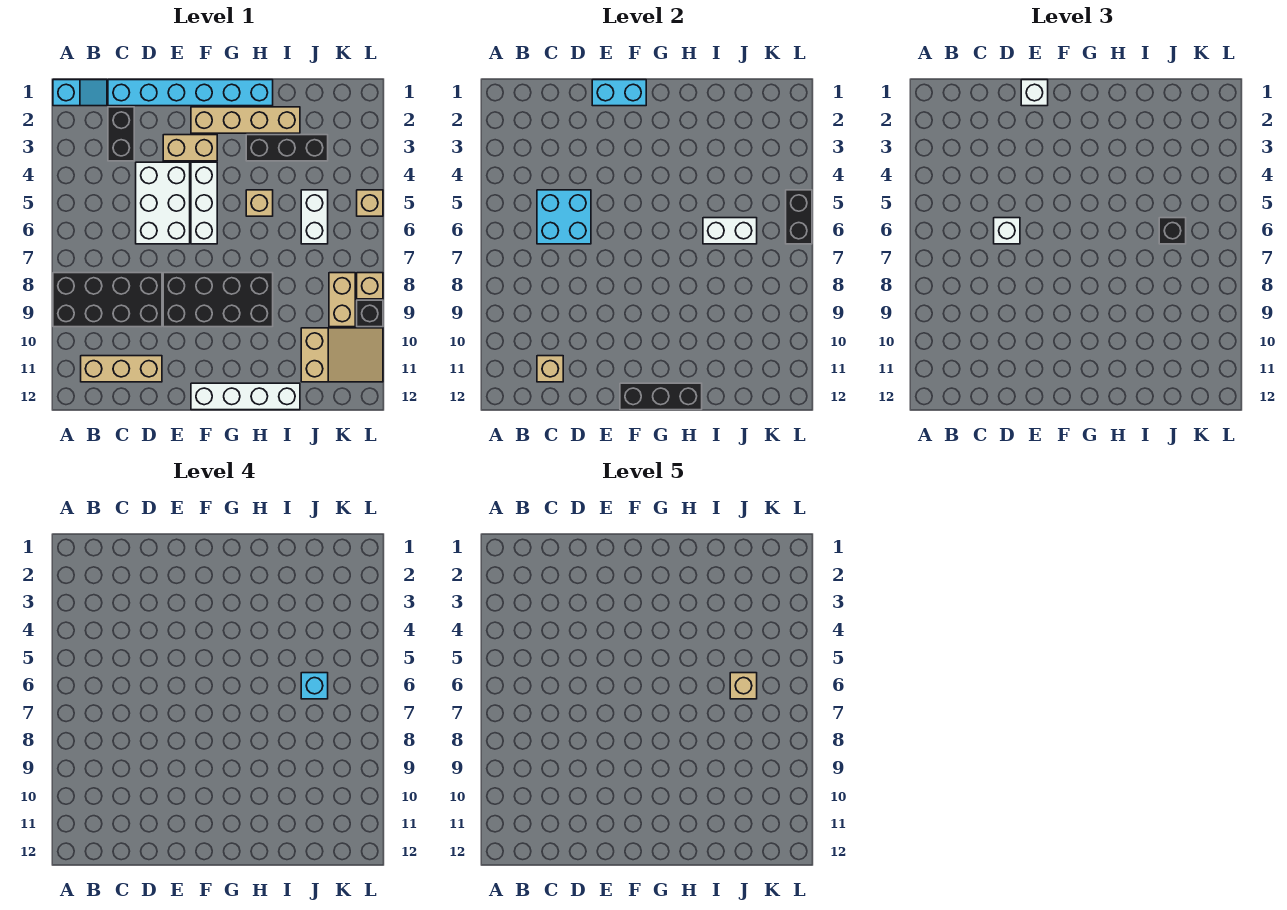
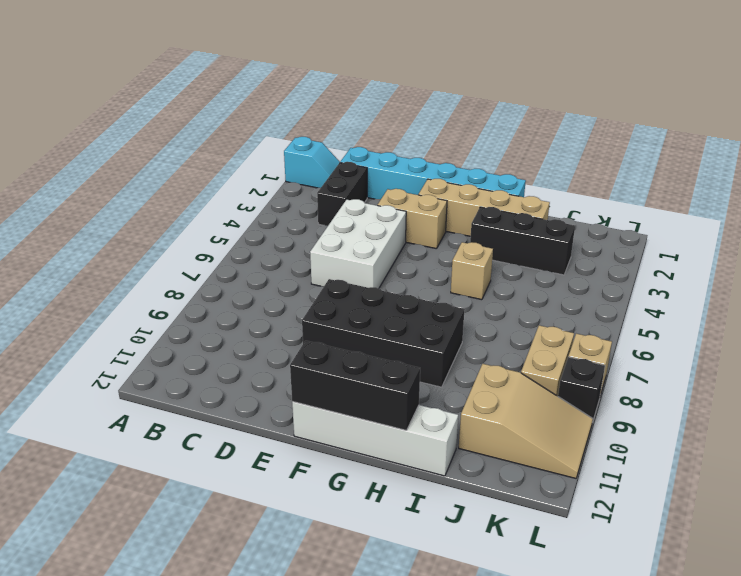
none -> black 2x4 brick [53,273,162,327]
none -> tan 1x3 brick [81,356,162,382]
none -> white 1x3 brick [191,162,217,244]
none -> white 1x2 brick [301,190,328,244]

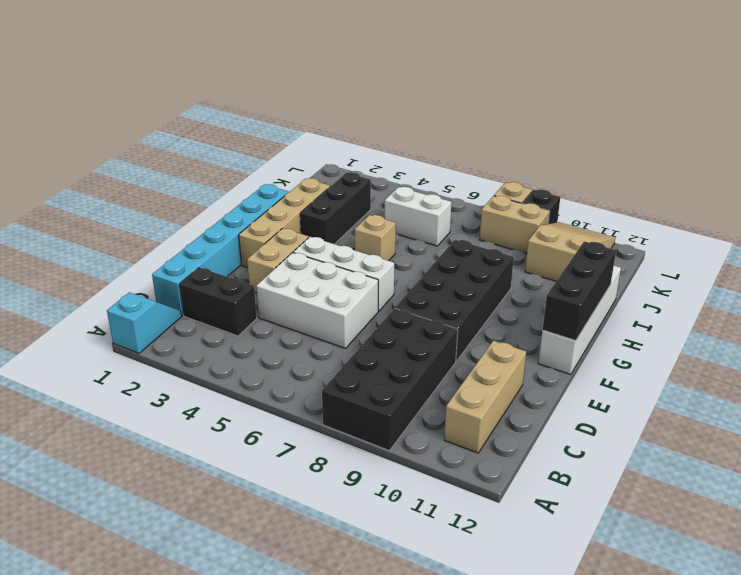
none -> tan 1x1 brick [357,190,383,216]
none -> cyan 2x2 brick [537,190,591,244]
none -> tan 1x1 brick [537,356,563,382]
none -> cyan 1x2 brick [592,80,646,106]

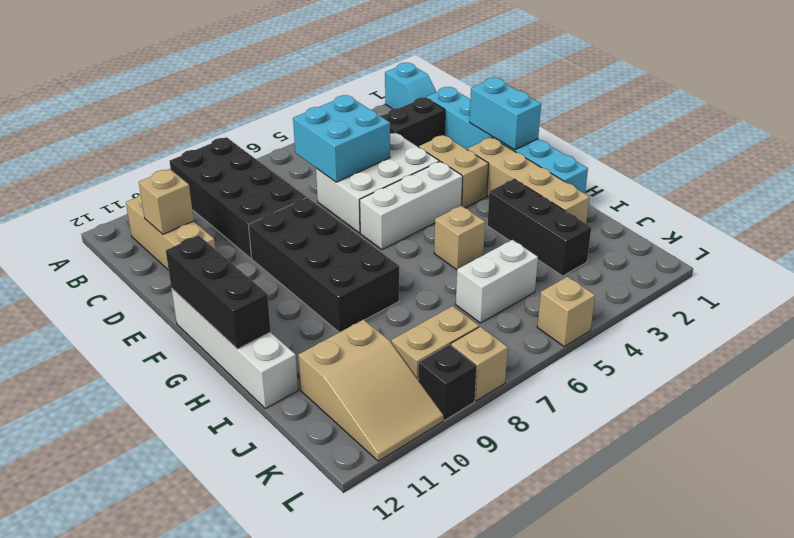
none -> white 1x2 brick [703,218,757,244]
none -> black 1x2 brick [786,190,812,244]
none -> white 1x1 brick [994,218,1020,244]
none -> white 1x1 brick [1021,80,1048,106]

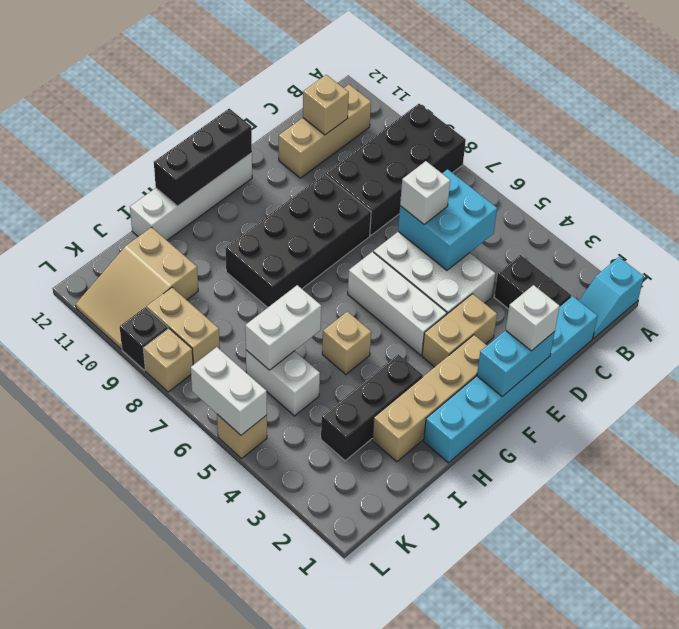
white 1x2 brick [191,347,267,435] -> black 1x2 brick [786,190,812,244]
none -> black 1x1 brick [1159,218,1186,244]
none -> cyan 1x1 brick [301,673,328,699]
none -> tan 1x1 brick [730,673,757,699]

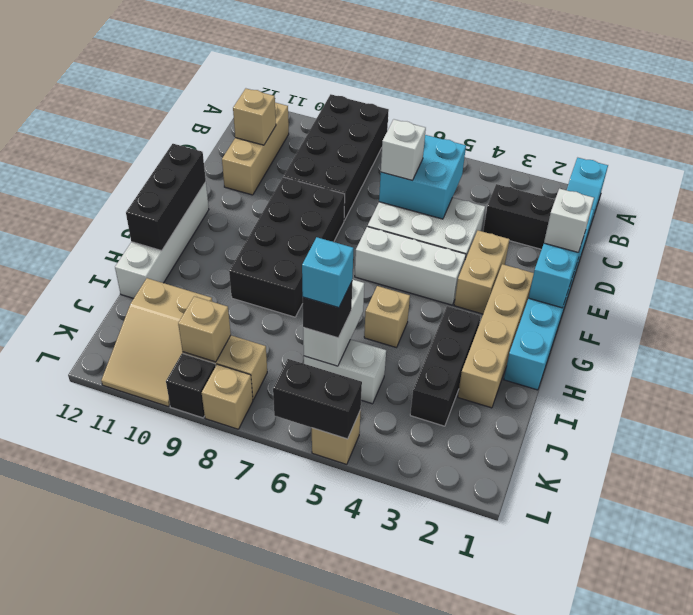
tan 1x1 brick [178,296,231,362] -> tan 1x1 brick moved to [730,673,757,699]

